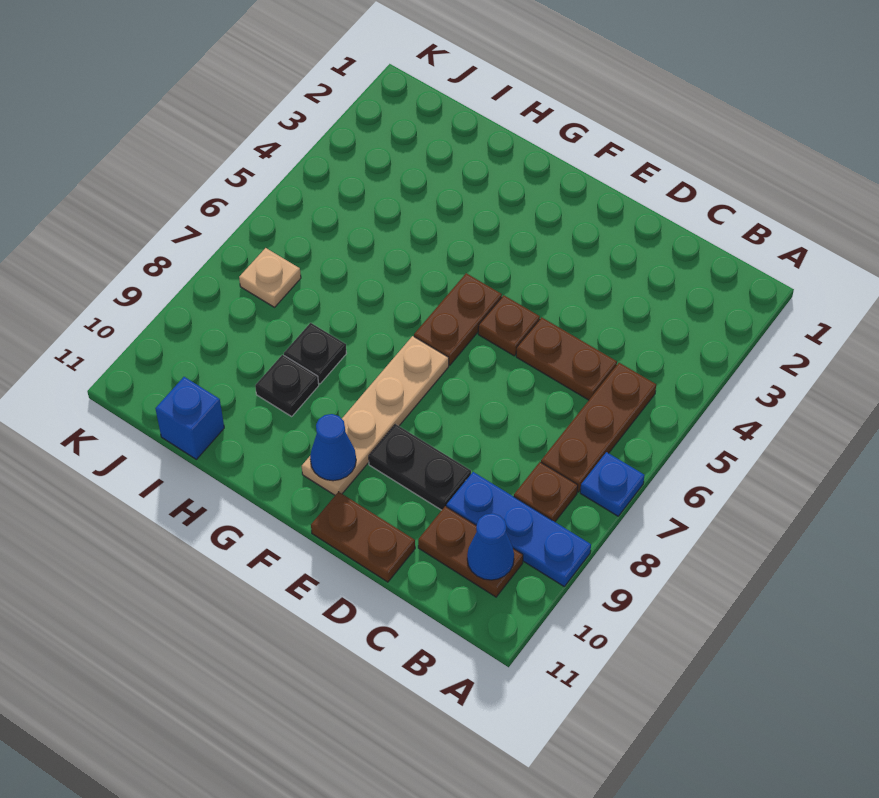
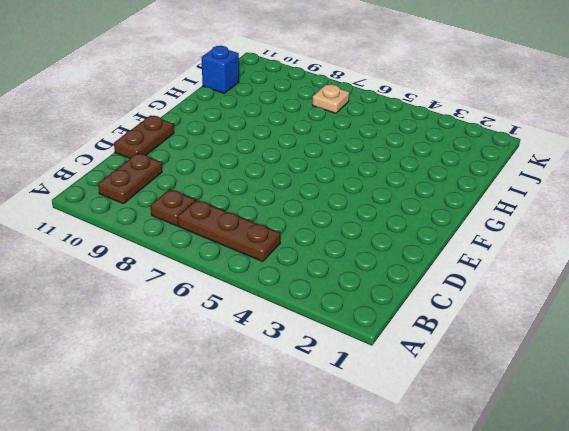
none -> blue 1x1 plate [580,452,645,516]
none -> blue 1x3 plate [447,472,591,586]
none -> brown 1x2 plate [516,317,617,400]

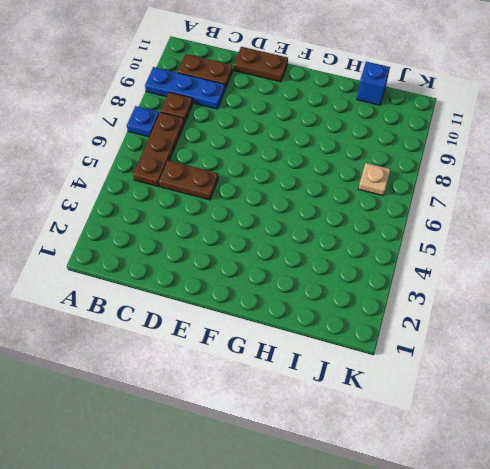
none -> black 1x2 plate [369,424,471,510]
none -> brown 1x1 plate [478,295,540,356]
none -> brown 1x2 plate [414,273,502,365]

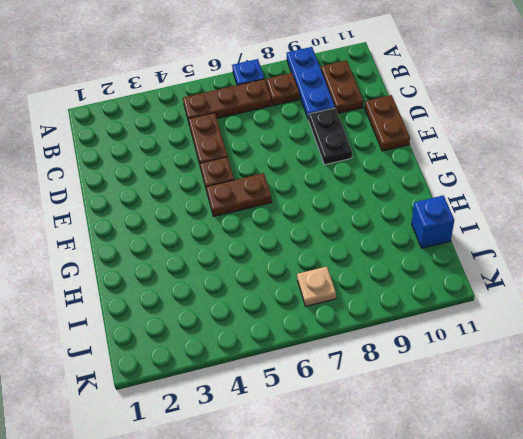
none -> tan 1x4 plate [302,336,449,495]
none -> black 1x1 plate [284,323,347,384]
none -> black 1x1 plate [255,355,319,416]

